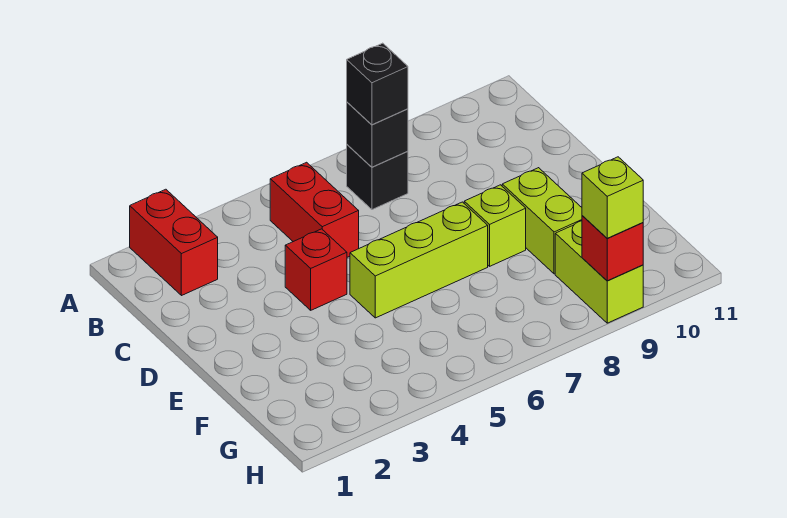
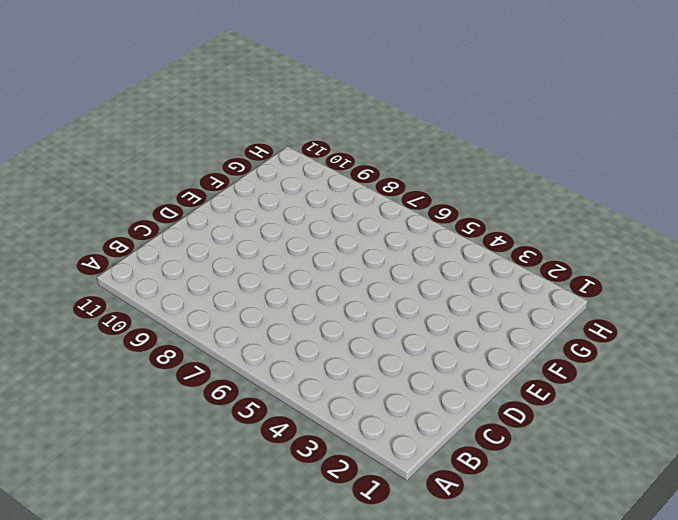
none -> red 1x2 brick [130,189,218,296]
none -> red 1x2 brick [270,162,359,257]
none -> black 1x1 brick [347,145,408,210]

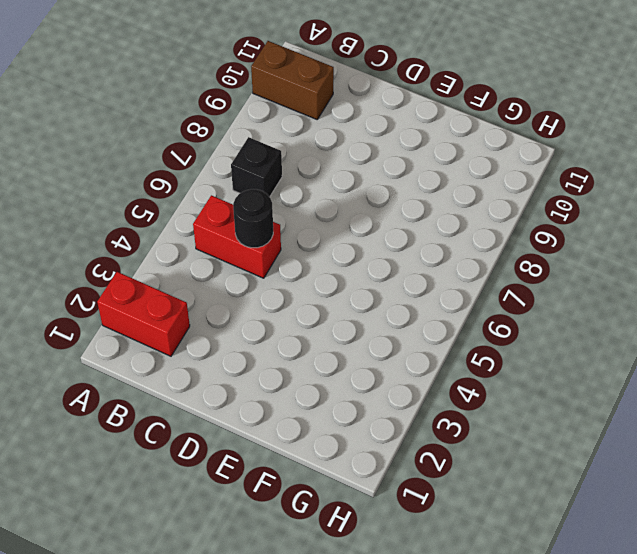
brown 1x2 brick [251,41,334,119] -> none
black 1x1 round brick [233,189,273,248] -> none
none -> red 1x1 brick [285,229,347,310]
none -> lime 1x3 brick [350,202,488,318]
none -> lime 1x1 brick [464,185,526,266]

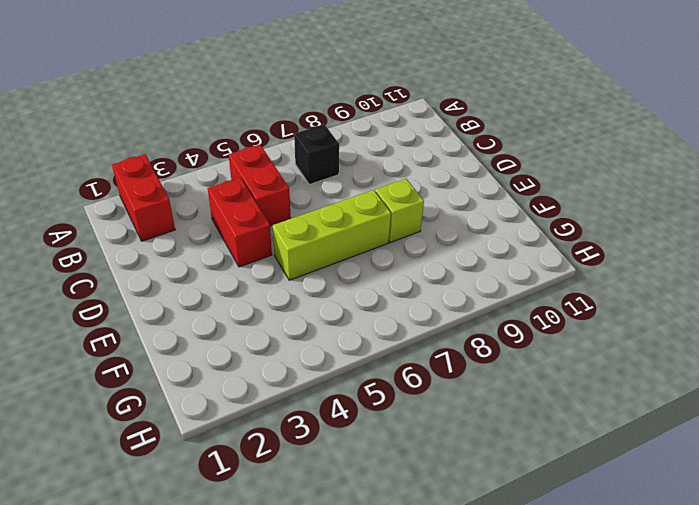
red 1x2 brick [208,177,272,267] -> red 1x1 brick [285,229,347,310]
none -> lime 1x2 brick [502,168,582,274]
none -> lime 1x2 brick [555,221,643,323]
none -> black 1x1 brick [347,102,408,167]

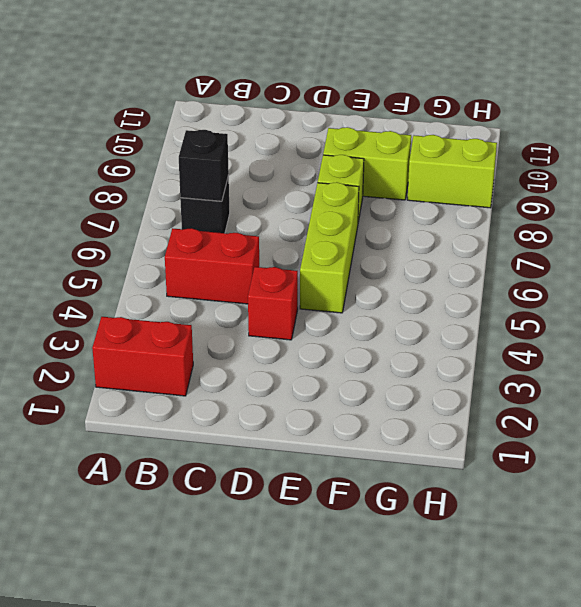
none -> red 1x1 brick [582,216,643,281]
none -> black 1x1 brick [347,43,408,125]
none -> lime 1x1 brick [582,157,643,238]

